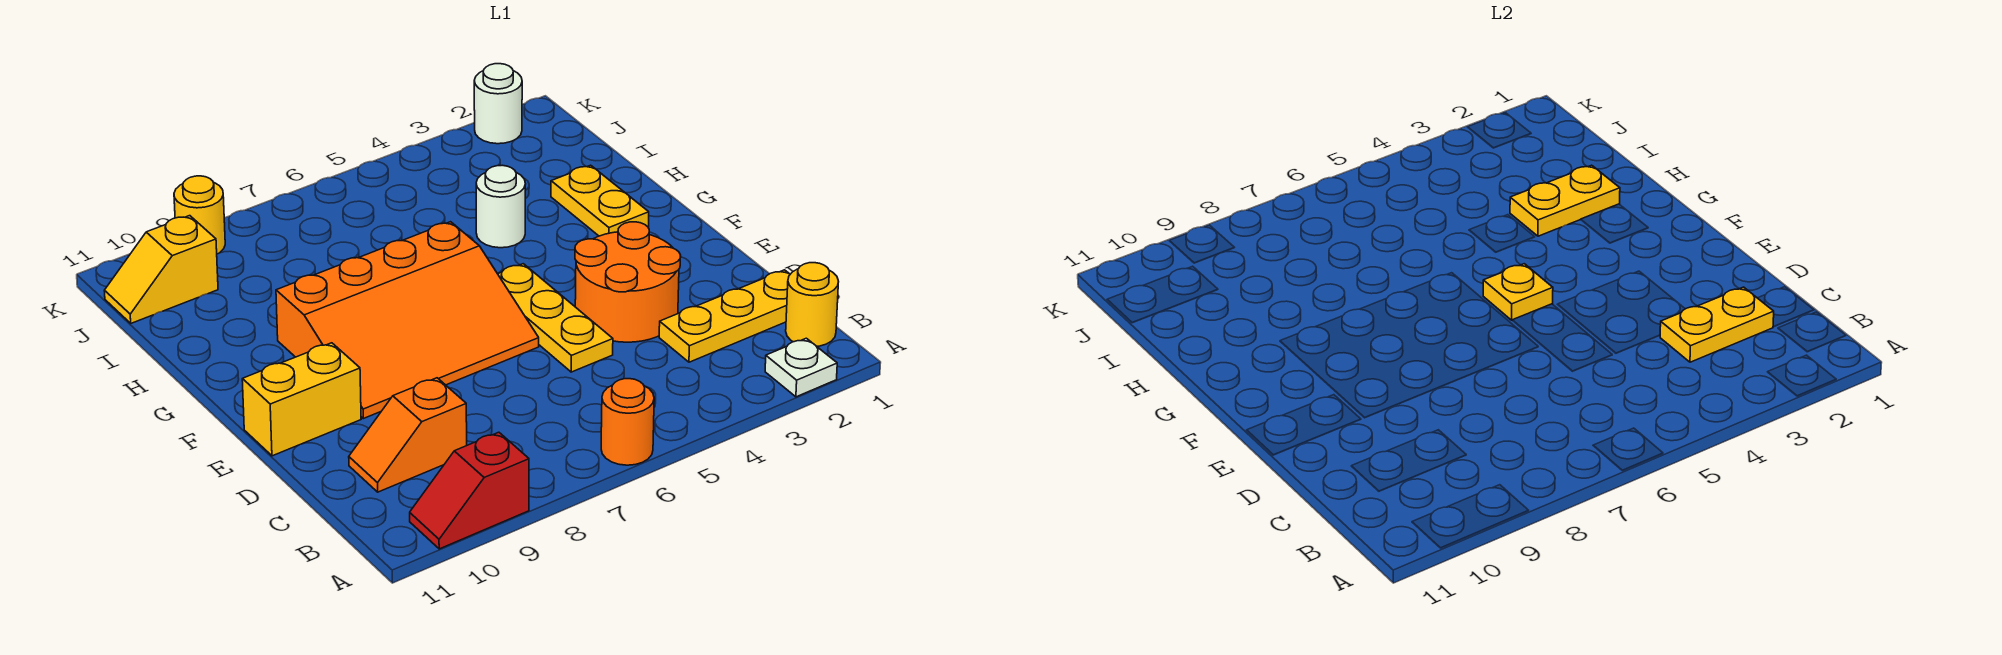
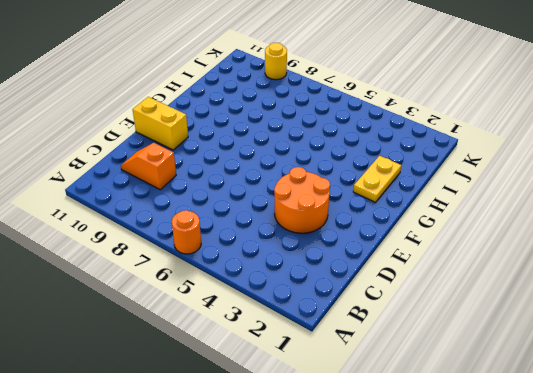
none -> white 1x1 plate [765,338,837,397]
none -> red 1x2 slope [410,432,529,549]
none -> yellow 1x1 round brick [786,263,839,346]

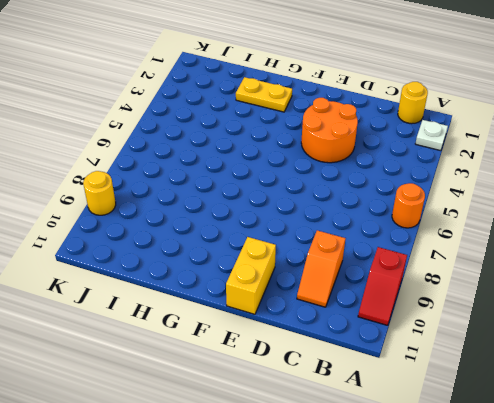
none -> yellow 1x3 plate [659,270,790,362]
none -> yellow 1x3 plate [498,264,613,372]
none -> orange 3x4 slope [276,222,539,419]

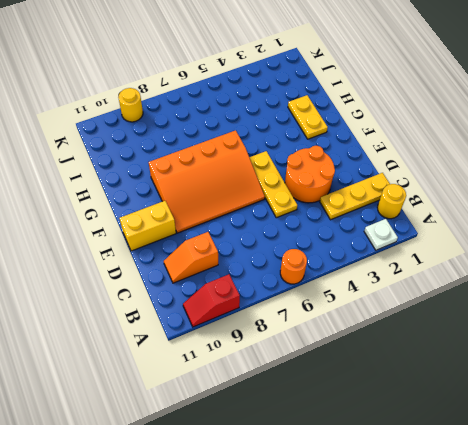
none -> white 1x1 round brick [476,165,525,248]
none -> yellow 1x2 slope [104,216,218,323]
none -> white 1x1 round brick [474,64,522,144]

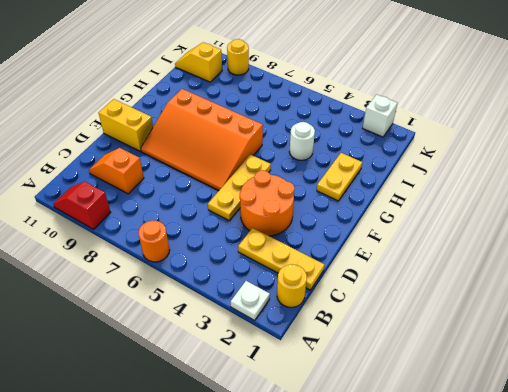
white 1x1 brick [363,94,397,137] -> white 1x1 round brick [474,64,522,144]
none -> yellow 1x2 plate [1660,287,1774,362]
none -> yellow 1x1 plate [1483,264,1553,320]
none -> yellow 1x2 plate [1510,165,1620,236]

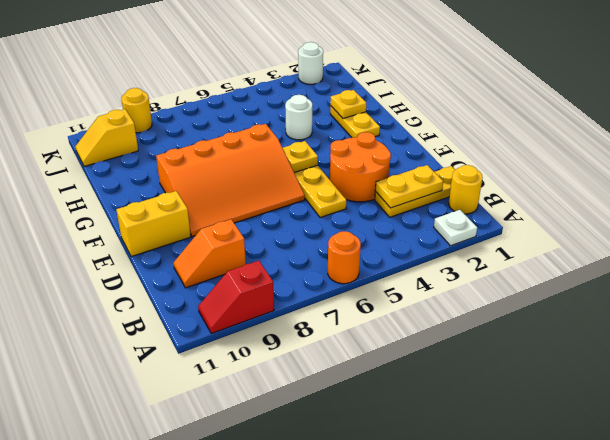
yellow 1x1 plate [330,90,366,118] -> yellow 1x2 plate [1510,165,1620,236]

